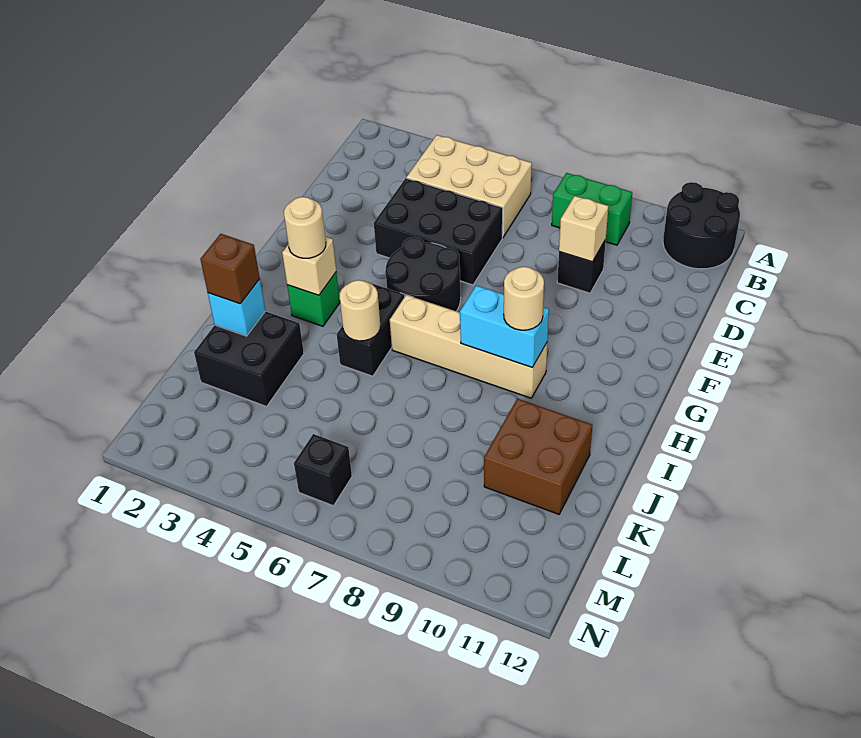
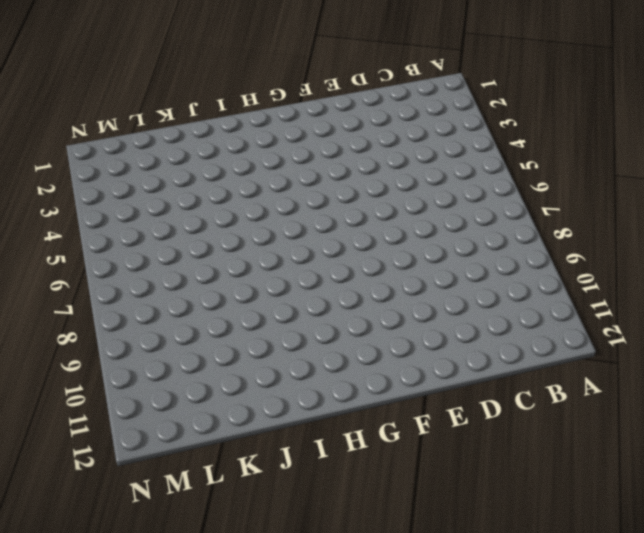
none -> black 2x2 round brick [663,182,740,269]
none -> tan 2x3 brick [406,135,532,238]
none -> green 1x2 brick [552,173,632,245]

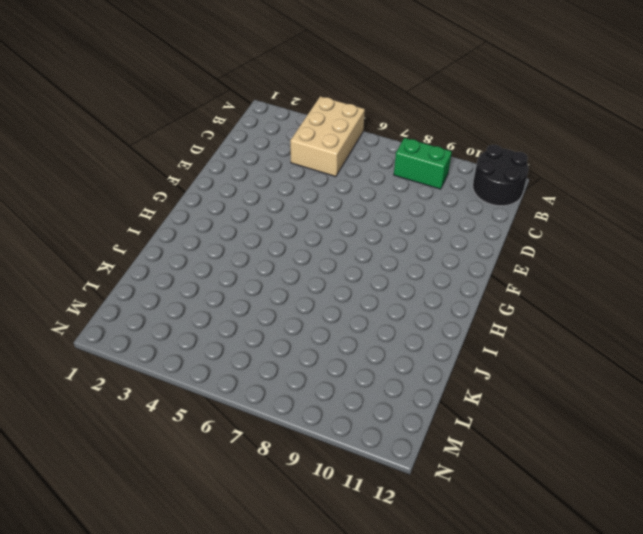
tan 2x3 brick [290,96,365,177] -> tan 2x3 brick turned to [406,135,532,238]
none -> black 2x3 brick [374,178,503,285]
none -> black 1x1 brick [557,240,606,293]
none -> black 2x2 round brick [385,237,461,311]

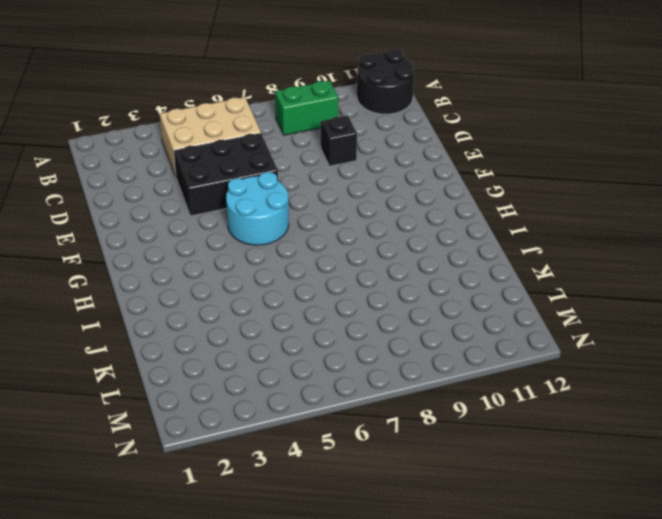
cyan 2x2 round brick [226,172,289,245] -> black 2x2 round brick [385,237,461,311]
none -> green 1x1 brick [287,272,340,326]
none -> black 1x2 brick [337,284,405,376]
none -> tan 1x4 brick [390,295,547,398]

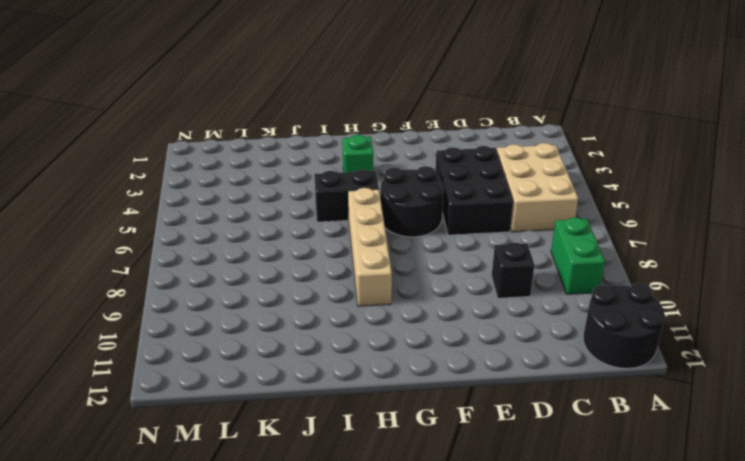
none -> black 2x2 brick [194,311,304,406]
none -> brown 2x2 brick [484,399,592,514]
none -> black 1x1 brick [294,434,352,506]

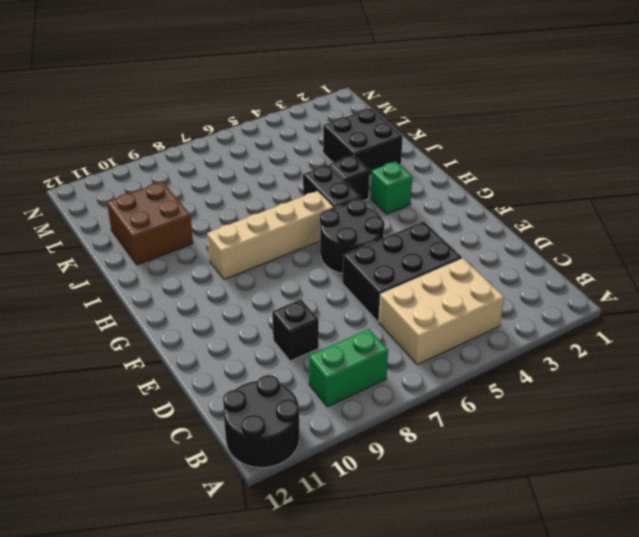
black 1x1 brick [329,155,370,201] -> black 1x1 brick moved to [294,434,352,506]
none -> tan 1x1 brick [559,196,608,262]
none -> tan 1x1 brick [282,237,336,295]
none -> cyan 1x2 brick [460,286,549,367]

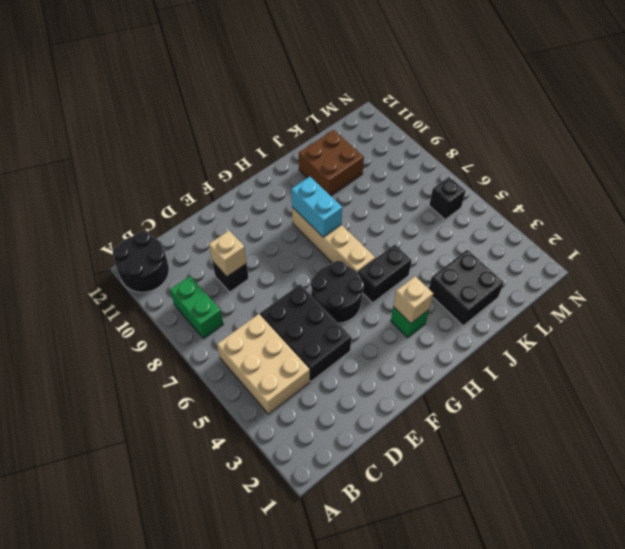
none -> tan 1x1 round brick [340,280,380,341]
none -> cyan 1x1 brick [208,279,265,336]
none -> tan 1x1 round brick [284,197,326,258]

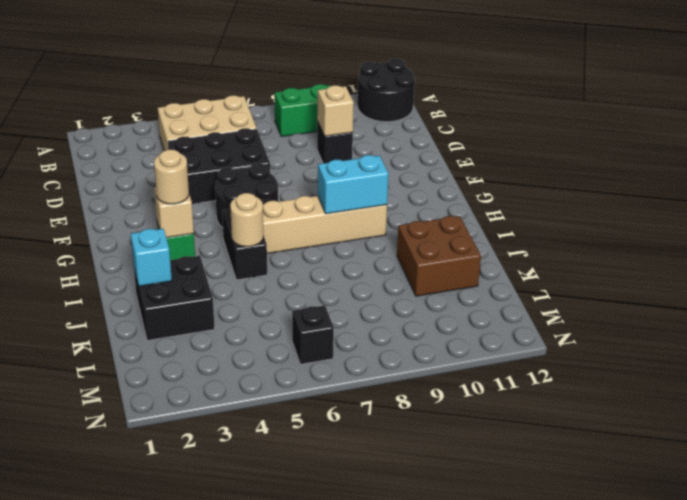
none -> tan 1x1 round brick [504,267,544,330]
none -> brown 1x1 brick [200,234,260,304]

